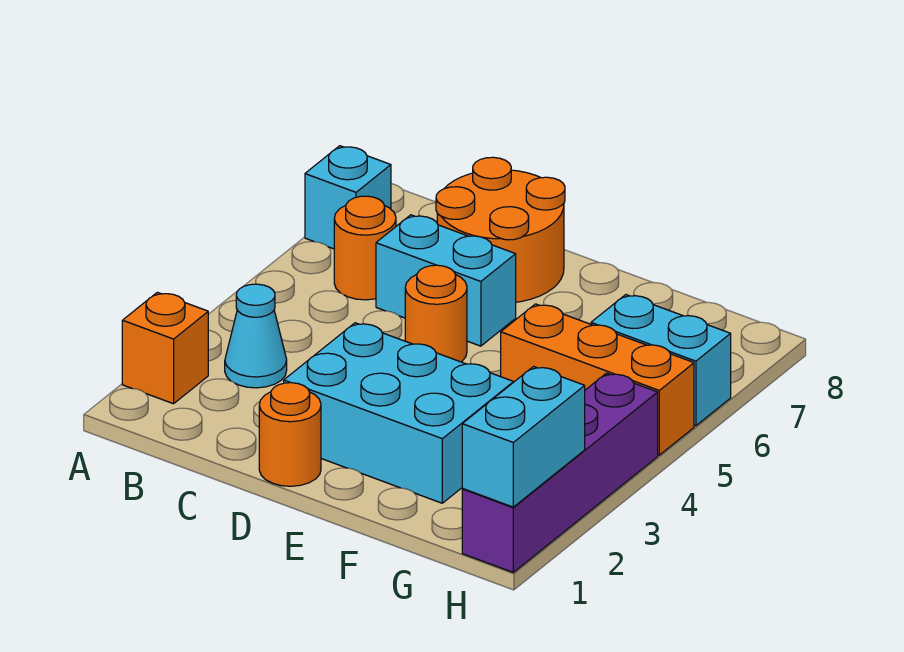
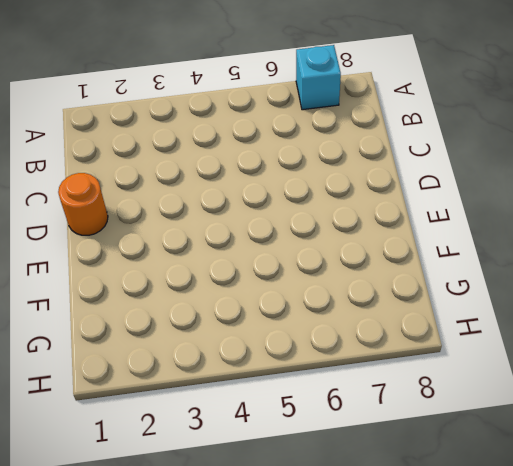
none -> orange 1x1 brick [122,292,208,404]
none -> cyan 1x1 cone [225,284,287,388]
none -> orange 1x1 round brick [334,196,396,300]

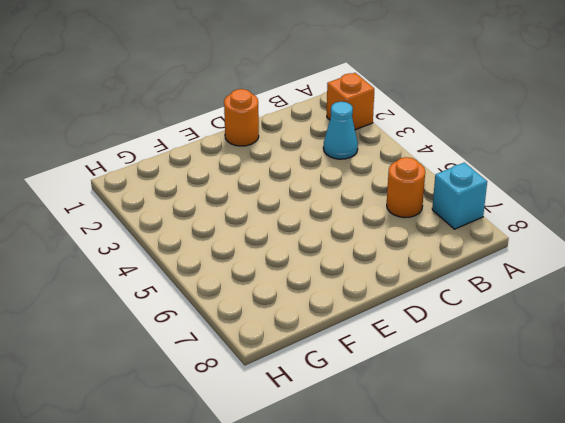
none -> cyan 1x2 brick [376,215,516,346]
none -> orange 2x2 round brick [436,157,565,302]
none -> cyan 2x3 brick [284,323,513,503]

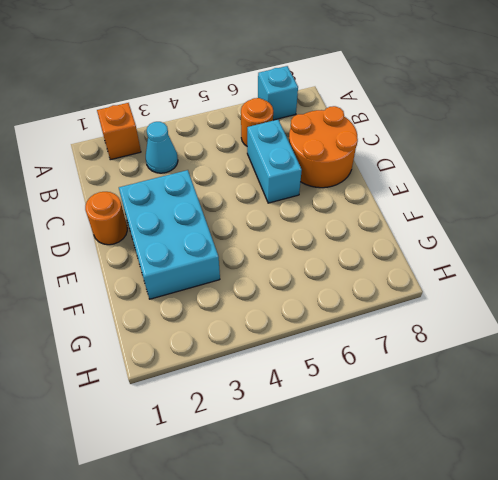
none -> orange 1x1 round brick [405,265,467,362]
none -> orange 1x3 brick [501,304,694,455]
none -> cyan 1x2 brick [591,295,731,426]

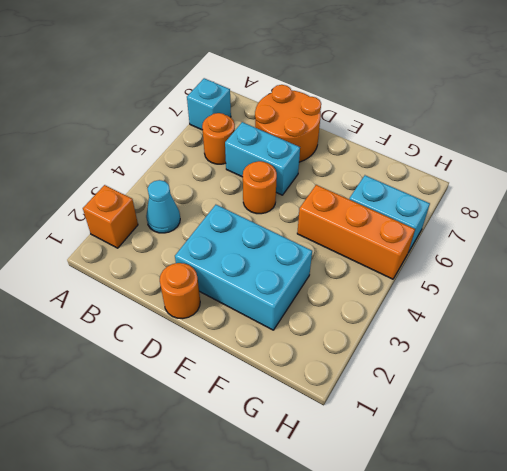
none -> purple 1x4 brick [462,373,658,572]
none -> cyan 1x2 brick [462,367,585,507]

